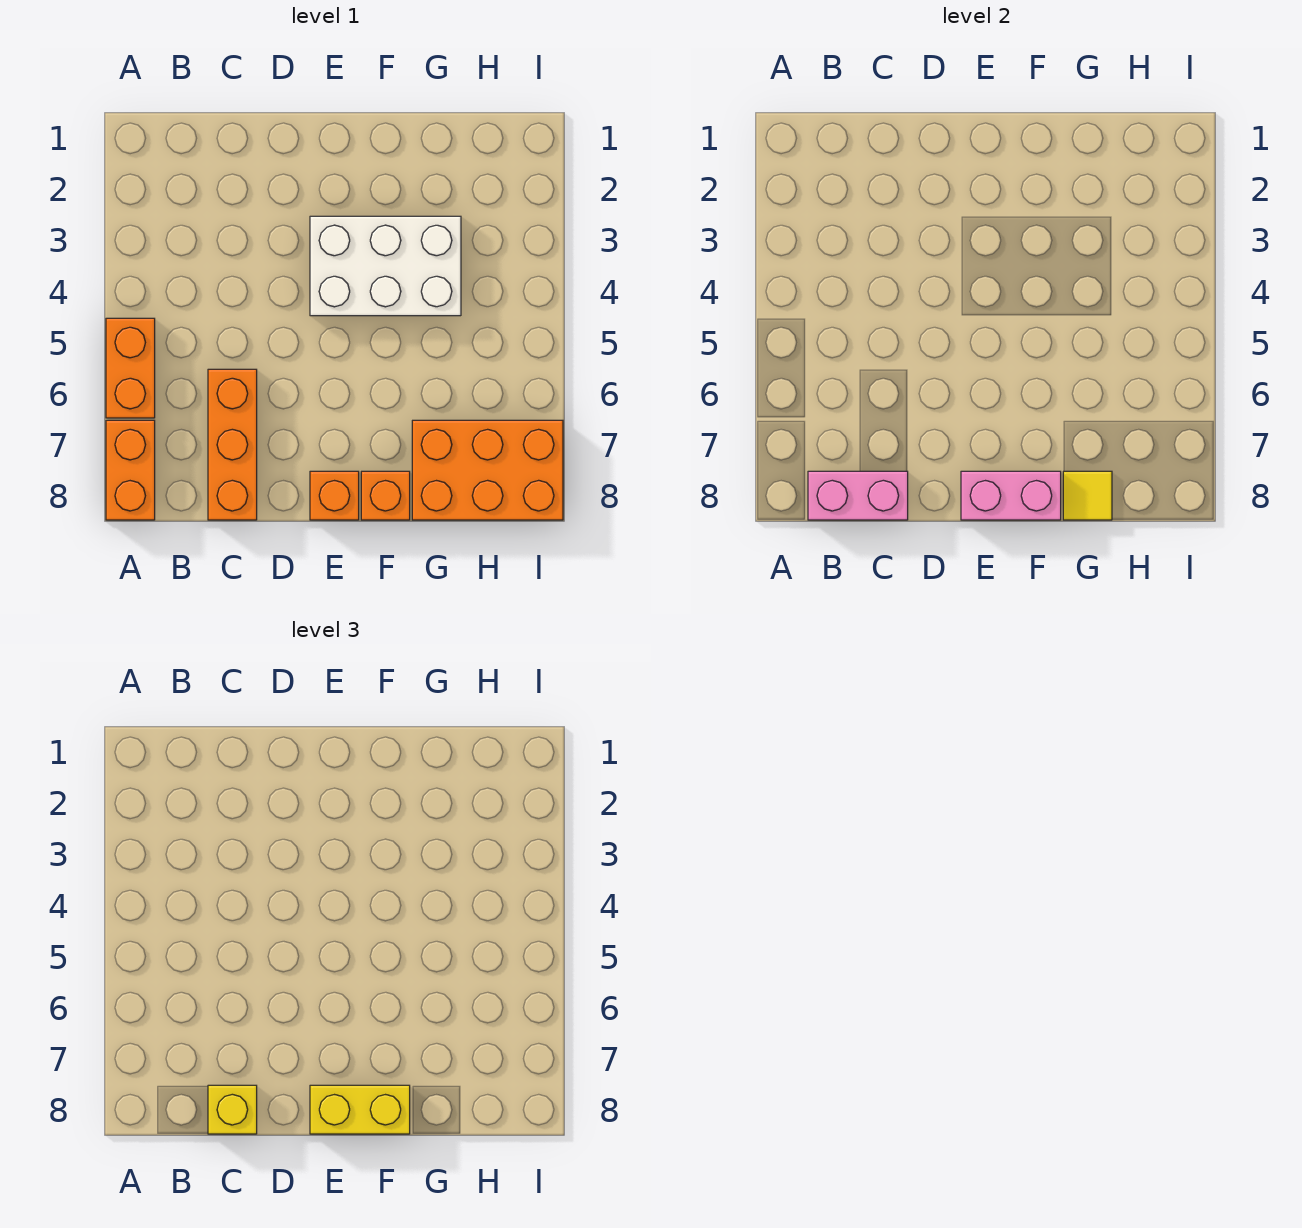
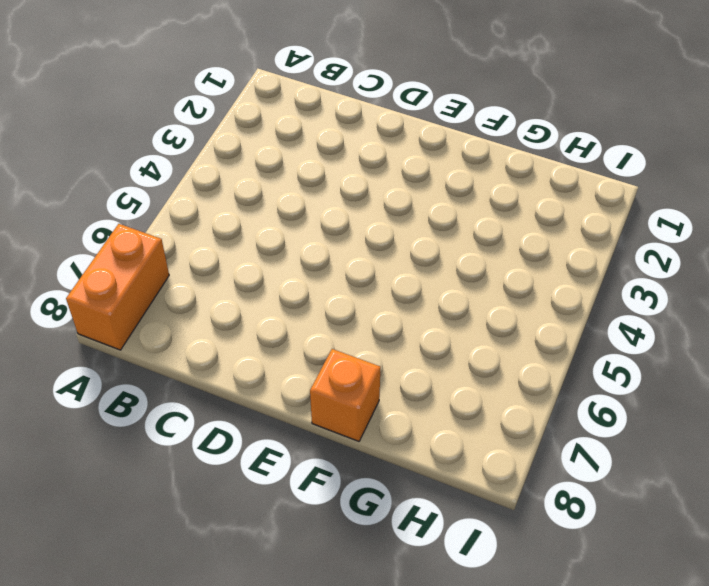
none -> orange 1x2 brick [106,318,155,418]
none -> orange 1x3 brick [208,369,257,520]
none -> white 2x3 brick [310,216,461,316]

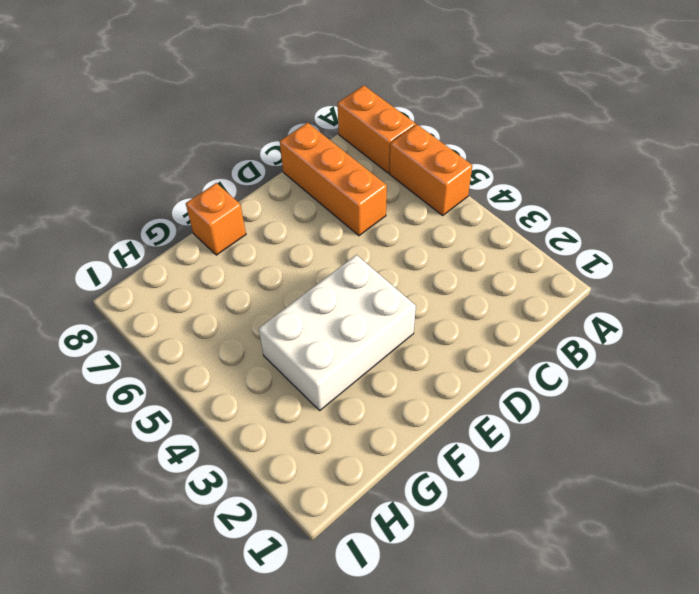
none -> orange 1x1 brick [310,471,359,520]
none -> orange 2x3 brick [412,420,563,520]
none -> pink 1x2 brick [808,471,908,520]

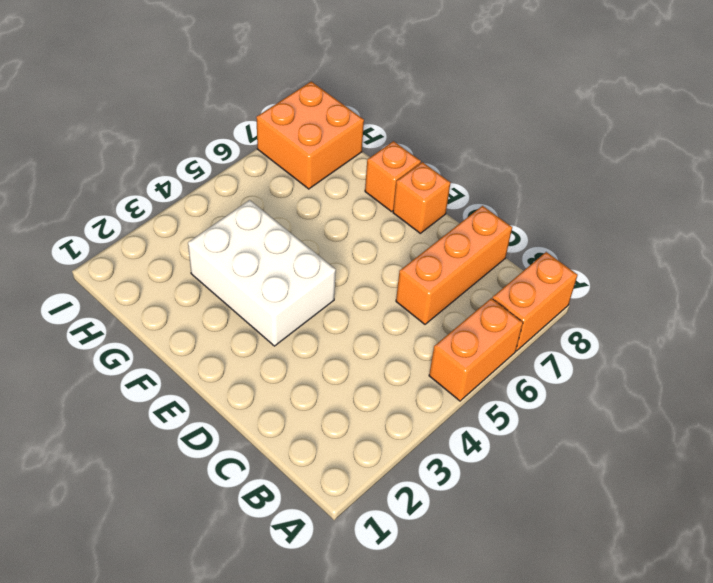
orange 2x2 brick [256,81,364,189] -> orange 2x3 brick [412,420,563,520]
none -> pink 1x2 brick [808,471,908,520]
none -> pink 1x2 brick [961,471,1061,520]
none -> yellow 1x1 tile [1063,471,1112,520]

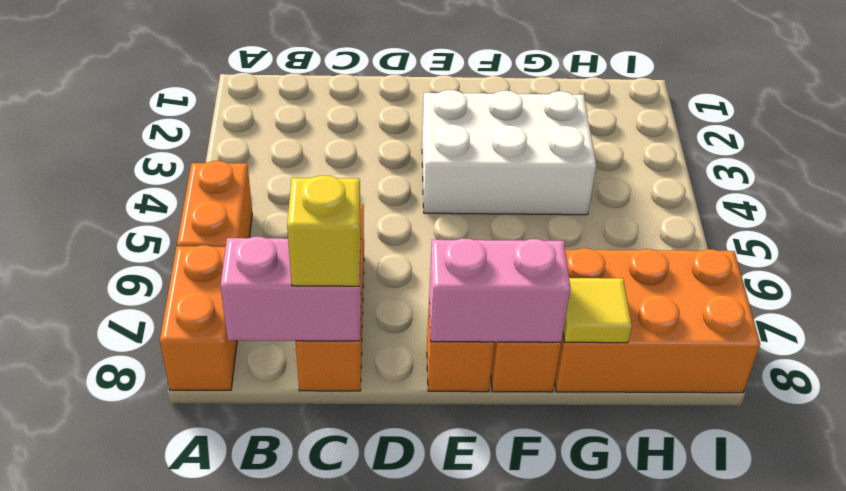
none -> yellow 1x2 brick [310,1085,410,1134]

